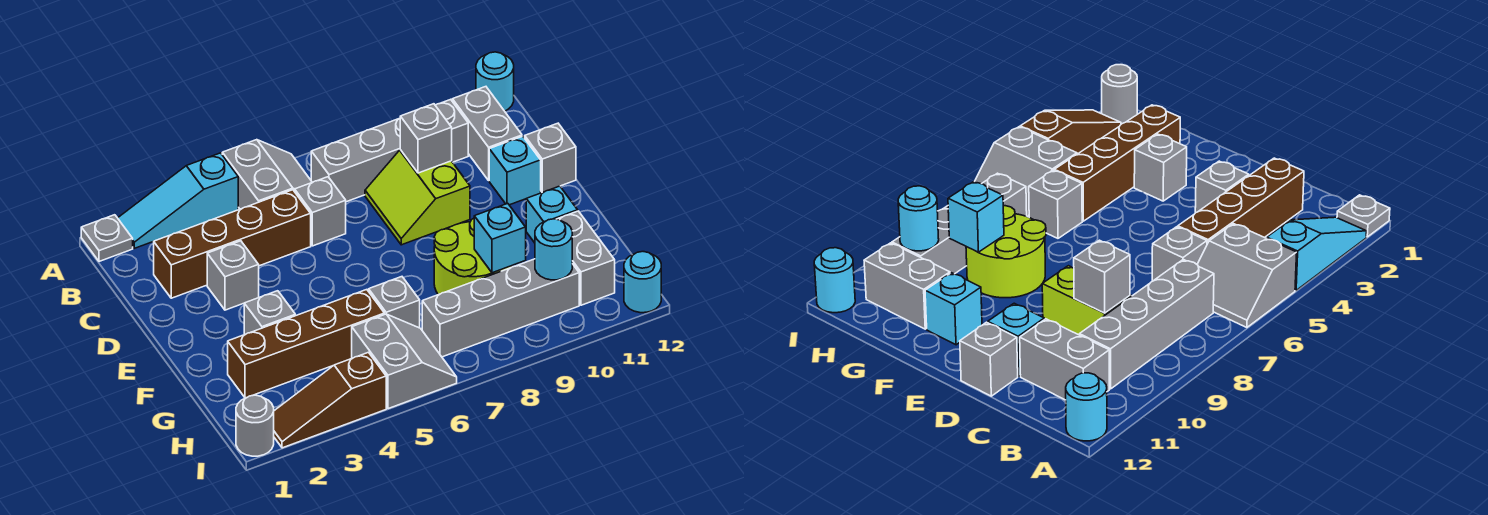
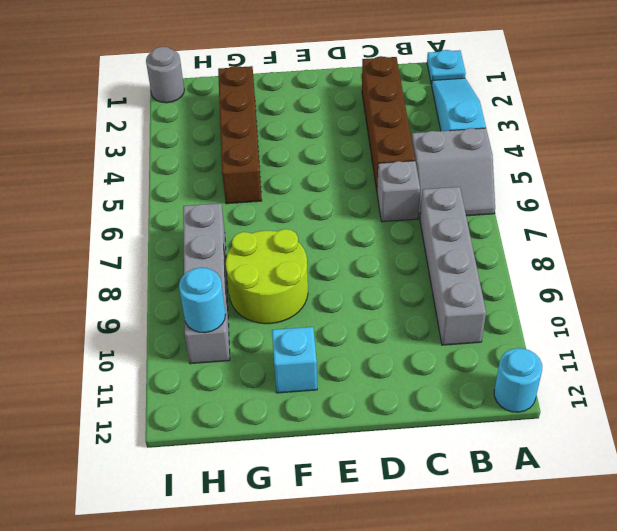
cyan 1x1 plate [427,50,466,84] -> grey 1x1 plate [81,215,133,261]
none -> grey 1x2 brick [452,87,522,180]
none -> lime 2x2 slope [365,150,470,245]
none -> grey 1x1 brick [207,241,259,310]

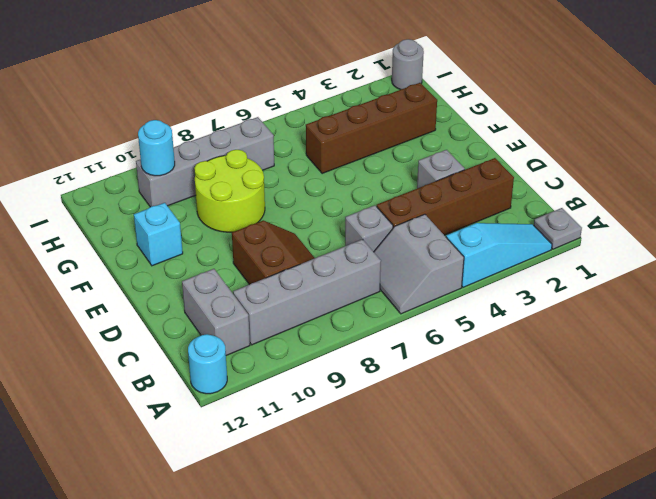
brown 2x2 slope [232,221,314,285] -> lime 2x2 slope [365,150,470,245]
none -> cyan 1x1 brick [489,136,541,205]
none -> grey 1x1 brick [525,123,576,192]
none -> grey 1x1 brick [244,291,295,335]

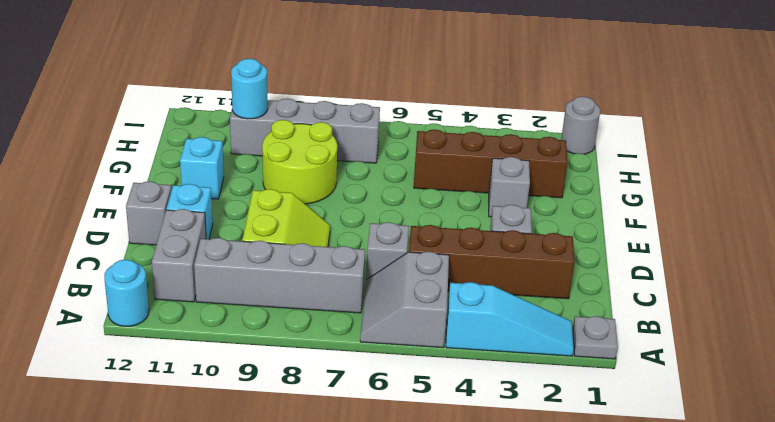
none -> grey 1x1 brick [369,277,420,328]
none -> grey 1x2 brick [557,211,615,305]
none -> grey 2x2 slope [352,314,457,409]

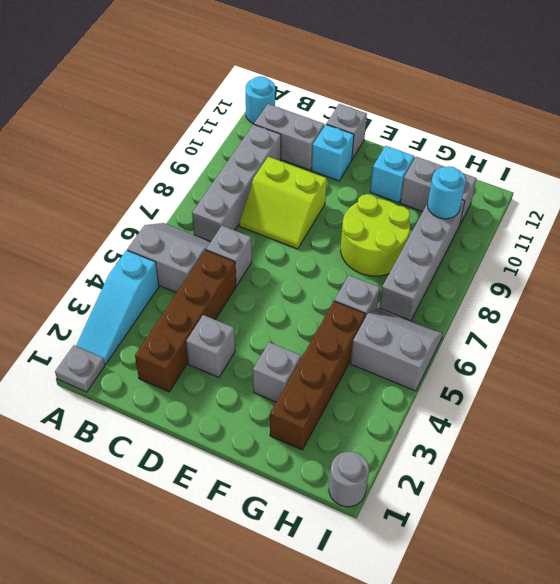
none -> brown 1x3 slope [274,352,386,448]
none -> cyan 1x1 round brick [624,252,661,313]
none -> grey 1x1 brick [400,104,452,173]

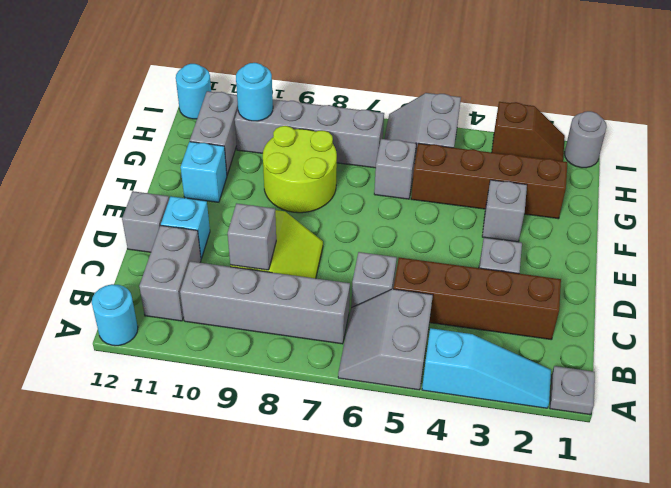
brown 1x2 slope [492,102,565,161] -> brown 1x3 slope [274,352,386,448]
none -> cyan 1x1 brick [474,203,526,273]

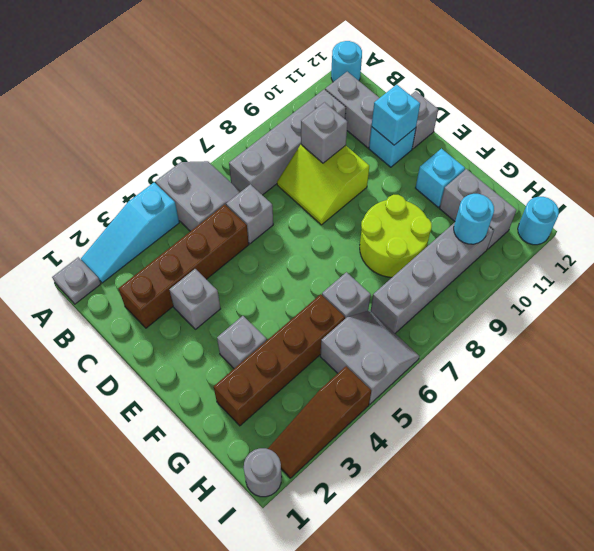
cyan 1x1 brick [372,85,420,145] -> cyan 1x1 brick moved to [474,203,526,273]

